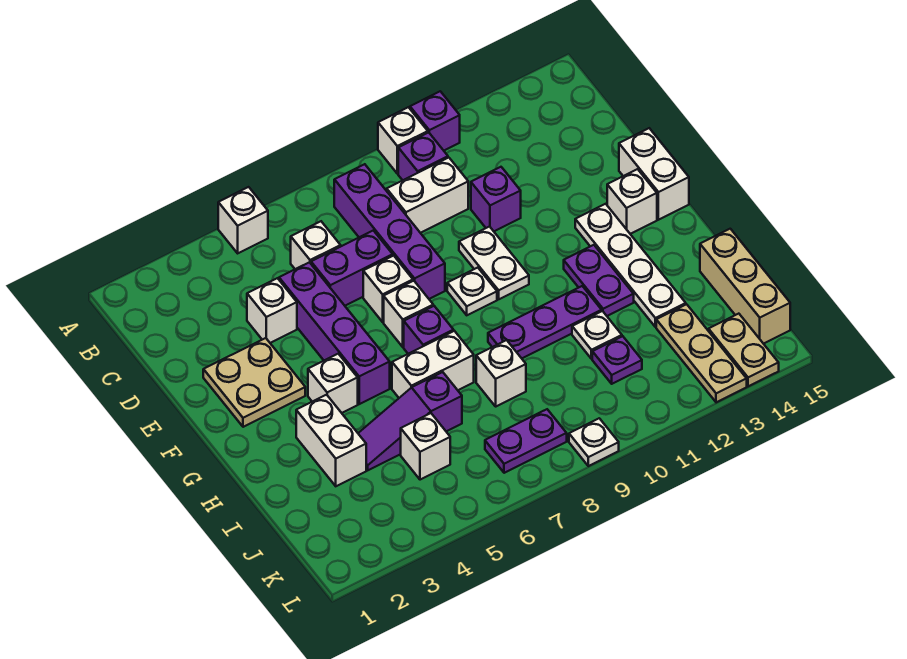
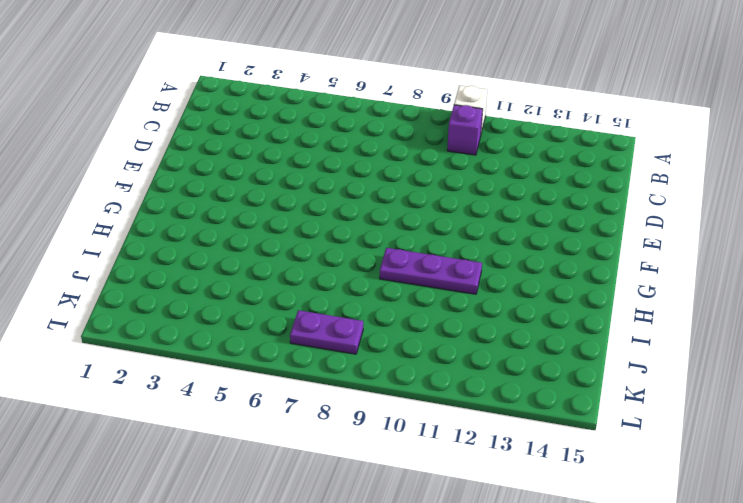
none -> white 1x1 brick [218,187,268,253]
none -> purple 1x1 brick [410,91,460,150]
none -> purple 1x4 brick [334,164,445,299]
none -> white 1x1 brick [291,221,341,269]

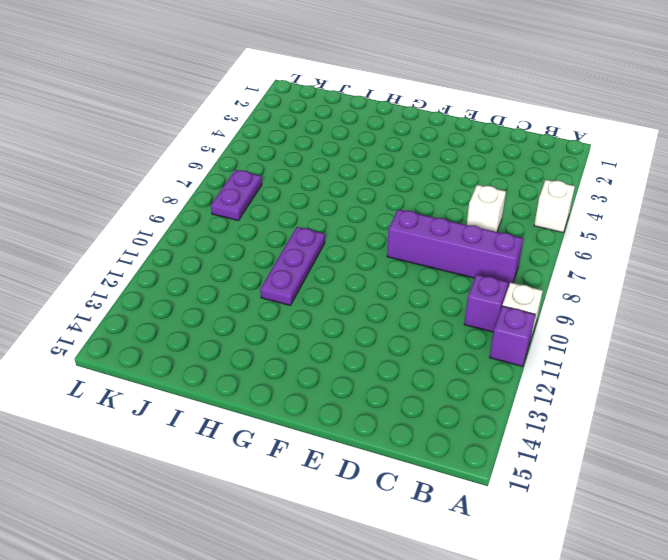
none -> white 1x2 brick [387,158,468,233]
none -> white 1x1 brick [247,278,297,343]
none -> purple 1x4 brick [279,262,390,404]
none -> purple 1x2 brick [311,230,393,306]

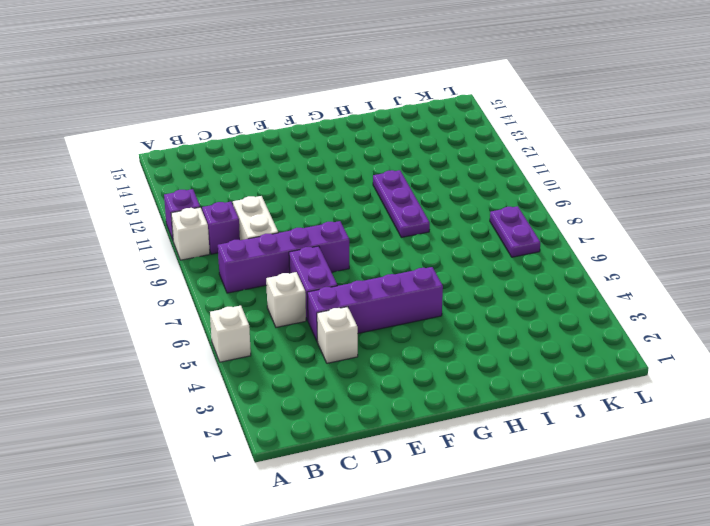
none -> purple 1x1 brick [471,167,521,231]
none -> tan 2x2 plate [203,338,305,427]
none -> white 1x1 brick [363,256,413,322]
none -> white 1x2 plate [459,227,529,299]

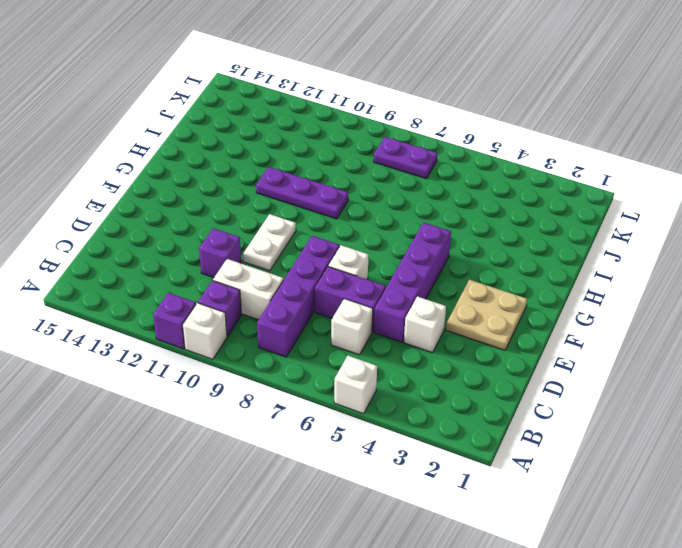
none -> white 1x2 brick [619,128,689,220]
none -> white 1x1 brick [384,281,433,347]
none -> white 1x1 plate [447,268,497,315]
none -> white 1x4 plate [575,204,686,327]

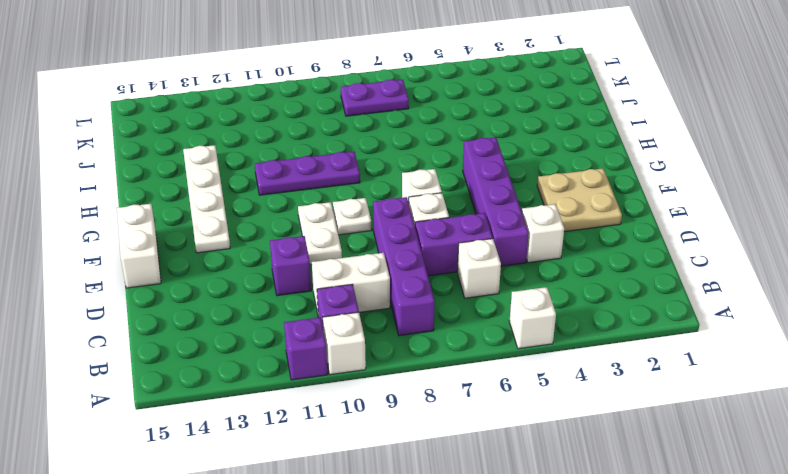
none -> white 1x1 brick [607,169,657,234]
none -> white 1x1 brick [308,354,358,413]
none -> purple 1x1 brick [404,306,454,354]
none -> purple 1x2 plate [564,245,634,316]

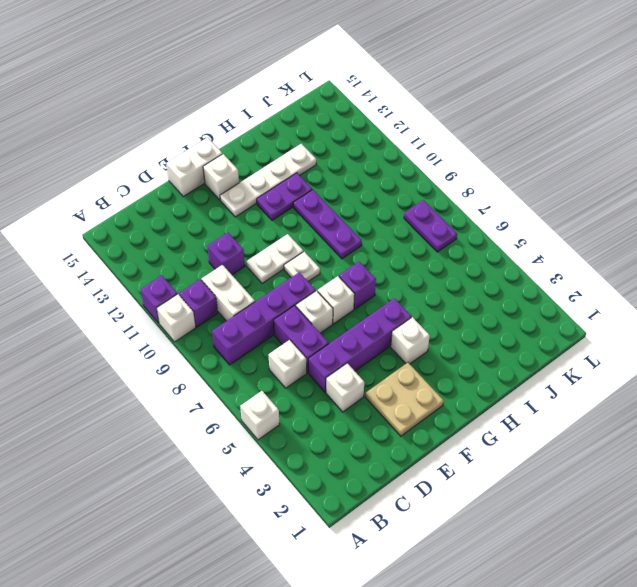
none -> white 1x2 brick [296,395,366,486]
none -> white 1x2 brick [392,331,474,398]
none -> purple 1x3 slope [358,372,462,470]
none -> white 1x1 brick [476,340,526,406]

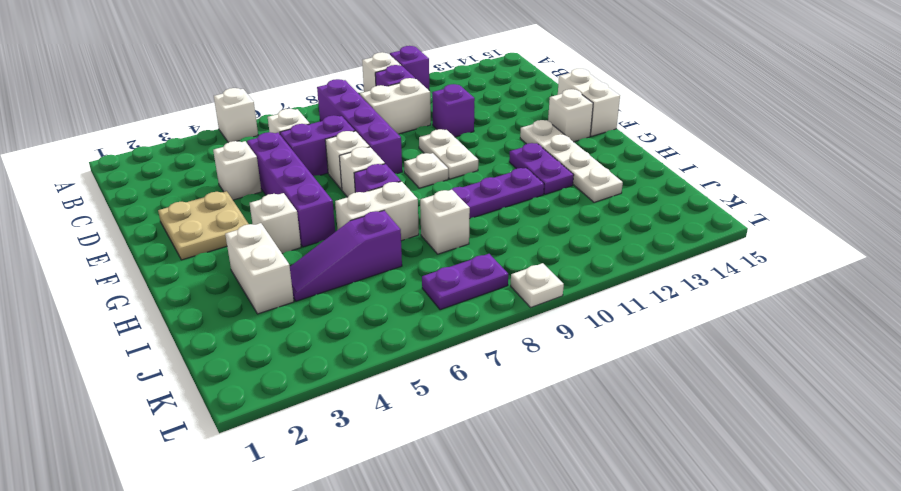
none -> white 1x1 plate [572,311,622,359]
none -> tan 1x3 brick [700,229,790,344]
none -> white 1x1 brick [401,413,450,480]
none -> purple 1x1 plate [592,336,642,384]

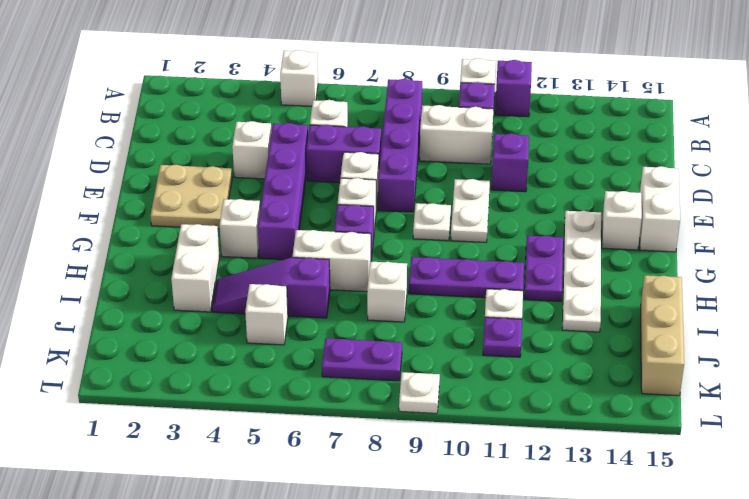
none -> tan 1x3 plate [656,304,747,402]
none -> tan 1x2 plate [709,314,779,386]

